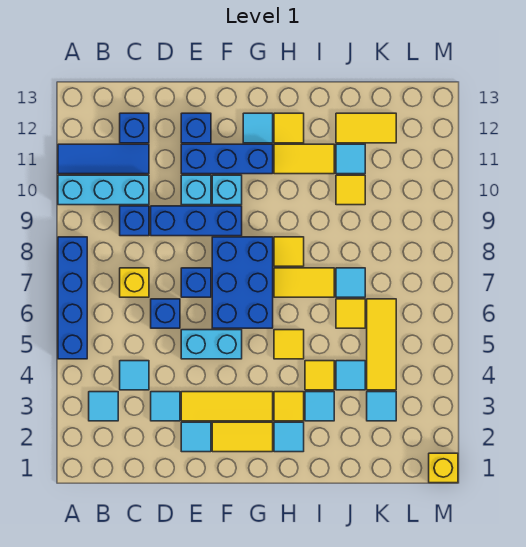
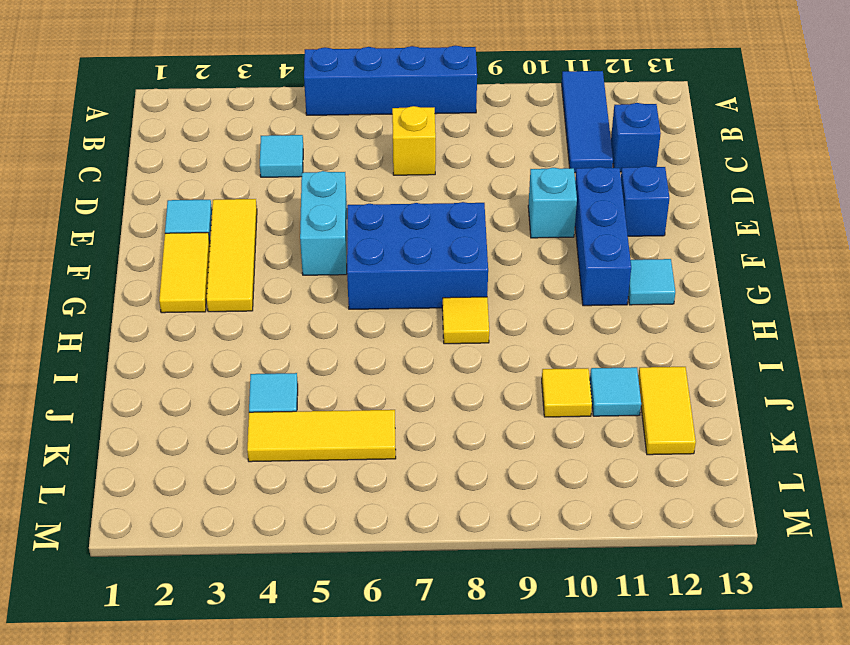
none -> cyan 1x3 brick [58,175,149,205]
none -> cyan 1x1 tile [89,392,118,421]
none -> blue 1x1 brick [120,206,149,236]
none -> cyan 1x1 tile [151,392,180,421]

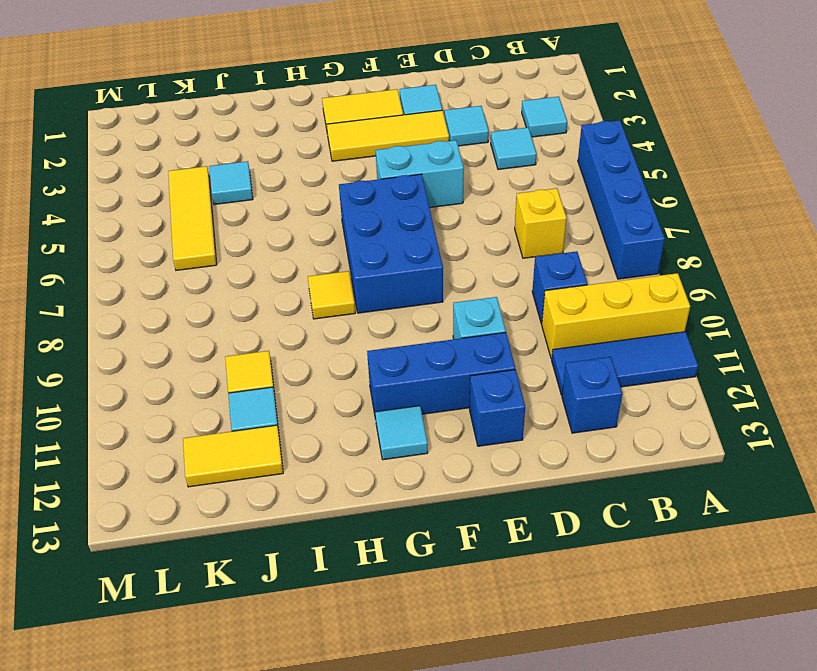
yellow 1x3 brick [542,273,690,359] -> cyan 1x3 brick [58,175,149,205]
none -> blue 1x1 brick [151,299,180,328]
none -> blue 1x3 brick [151,206,242,236]
none -> blue 1x1 brick [181,268,211,297]
none -> cyan 1x1 brick [212,175,242,205]

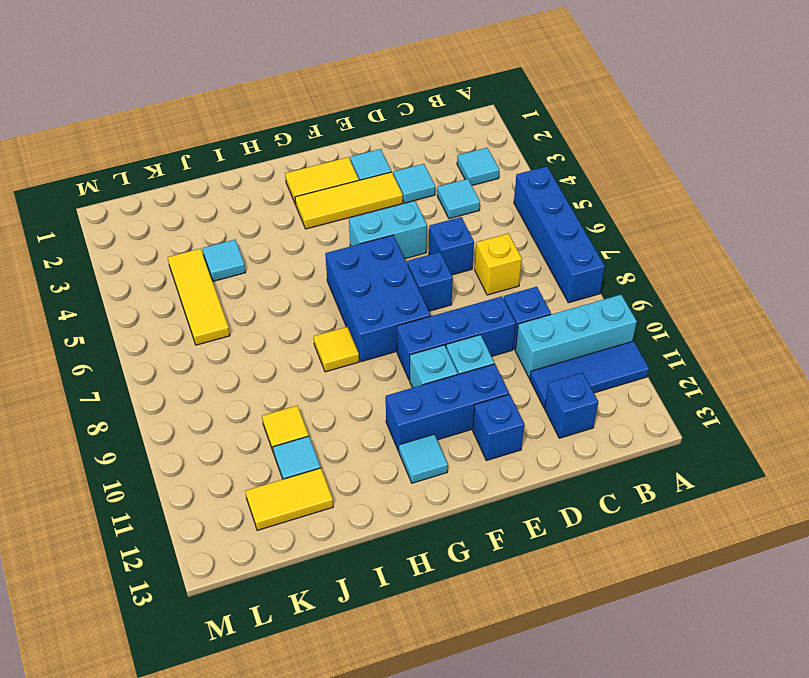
none -> cyan 1x1 tile [274,422,304,452]
none -> yellow 1x1 tile [274,392,304,421]
none -> yellow 1x1 tile [274,330,304,359]
none -> yellow 1x2 tile [274,268,334,297]

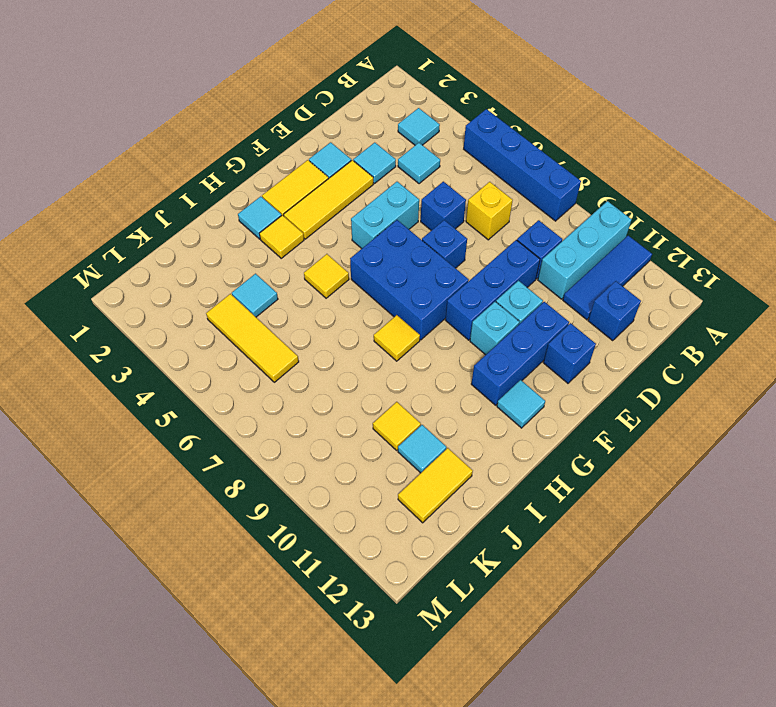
none -> yellow 1x2 tile [274,268,334,297]
none -> yellow 1x2 tile [274,144,334,174]
none -> yellow 1x1 tile [274,113,304,143]
none -> cyan 1x1 tile [305,392,334,421]

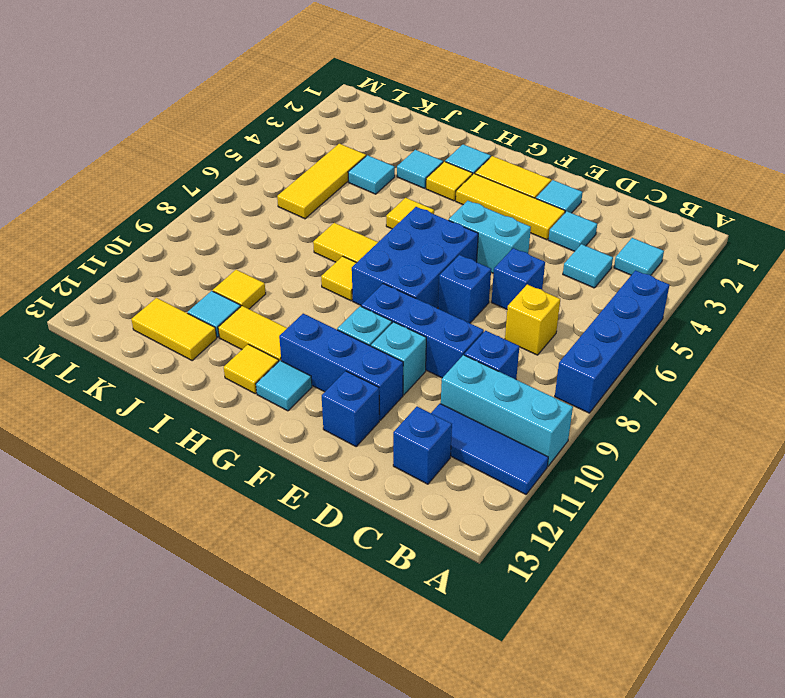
none -> yellow 1x1 tile [305,361,334,390]
none -> yellow 1x1 tile [336,299,365,328]
none -> cyan 1x1 tile [336,268,365,297]
none -> cyan 1x1 tile [367,392,396,421]

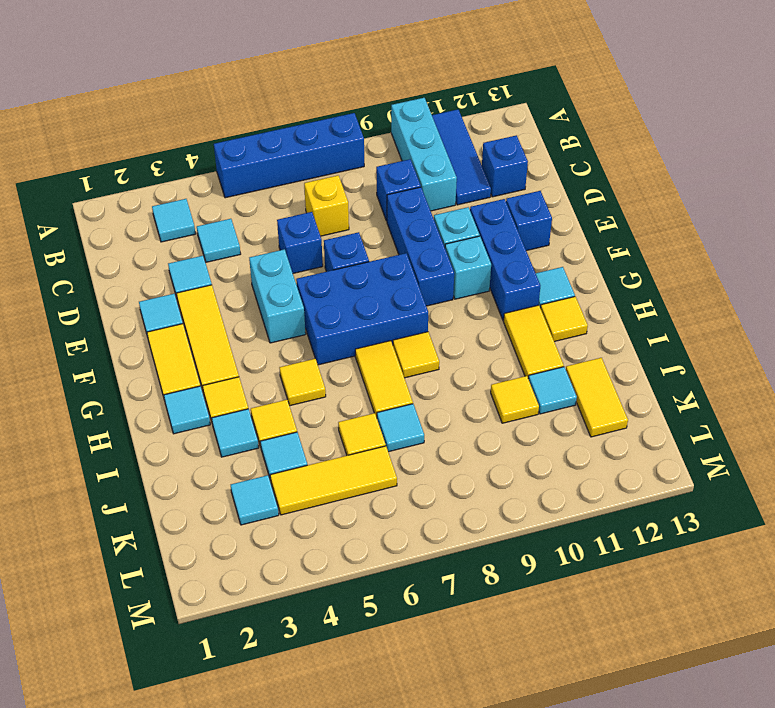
none -> yellow 1x1 brick [429,453,458,483]

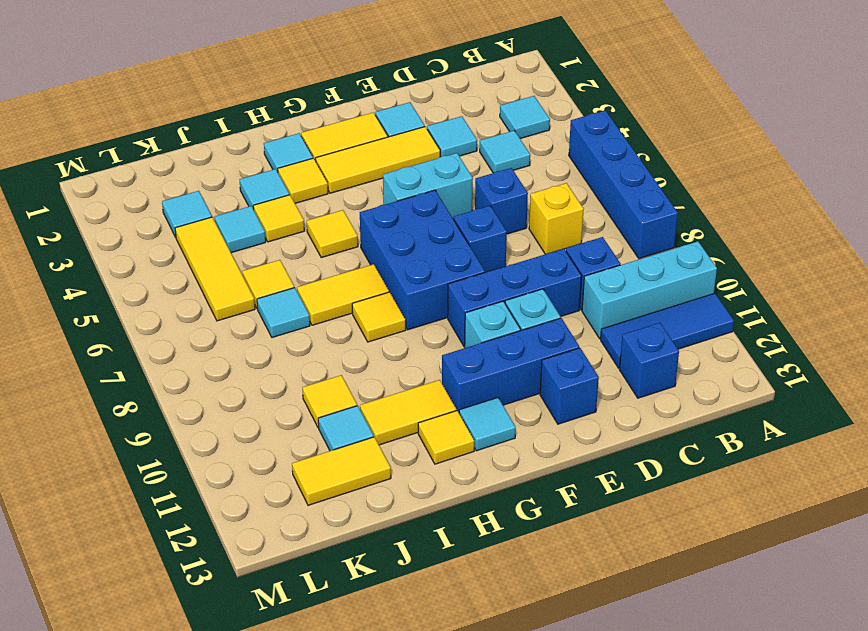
none -> yellow 1x1 brick [429,453,458,483]

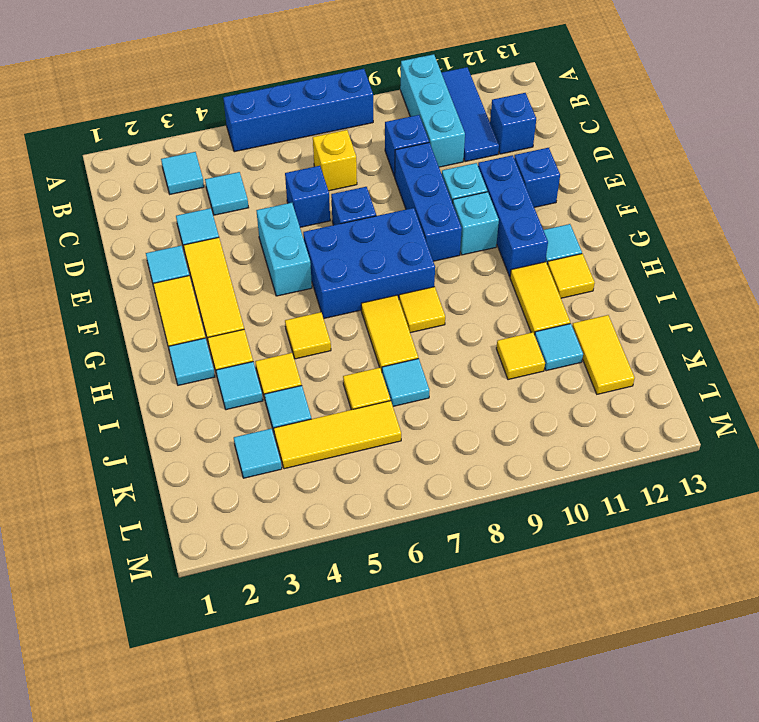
none -> yellow 1x1 brick [429,453,458,483]

